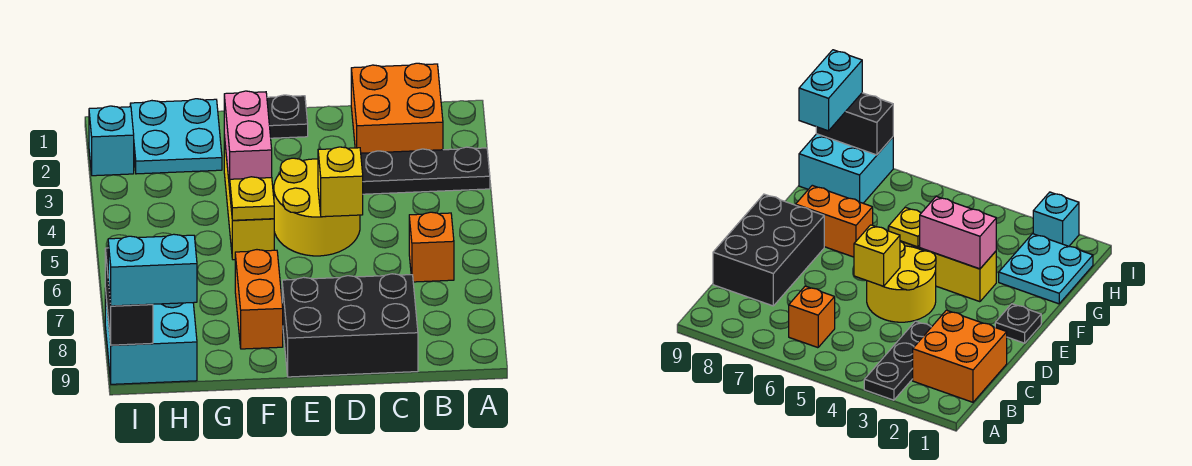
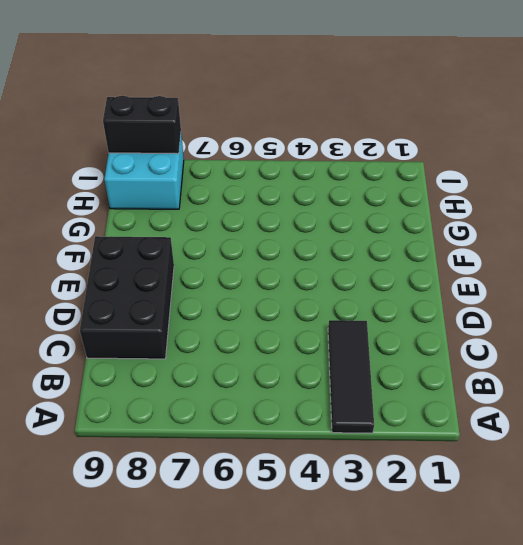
black 1x3 tile [328,320,374,433] -> black 1x3 plate [361,147,490,194]
none -> orange 2x2 brick [351,63,443,153]
none -> orange 1x1 brick [409,212,454,282]
none -> yellow 2x2 round brick [274,158,360,256]

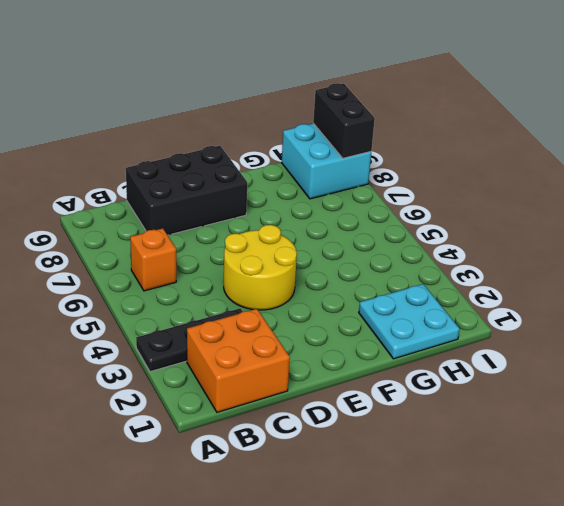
none -> black 1x1 plate [267,95,308,138]
none -> yellow 1x3 brick [224,136,274,260]
none -> orange 1x2 brick [235,250,283,349]

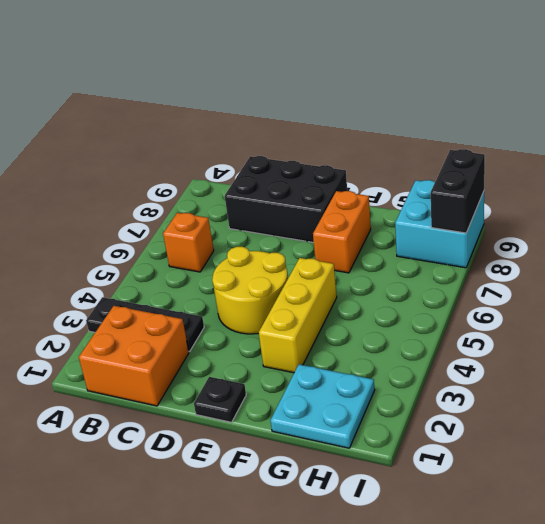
none -> cyan 1x1 brick [89,106,134,176]
none -> yellow 1x1 brick [318,147,363,217]
none -> pink 1x2 brick [224,91,272,189]

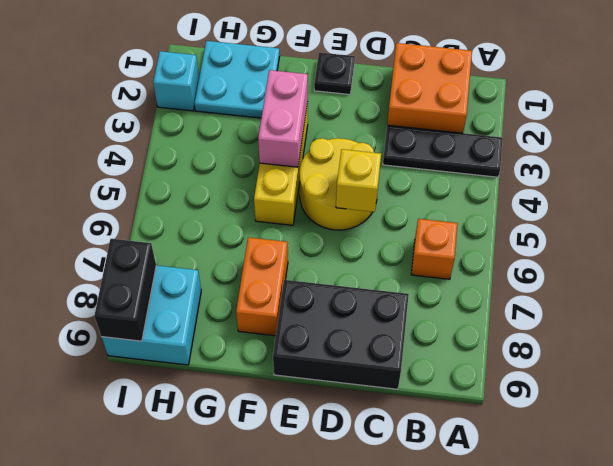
none -> yellow 1x1 plate [230,177,274,220]
none -> cyan 1x2 brick [108,234,197,306]

